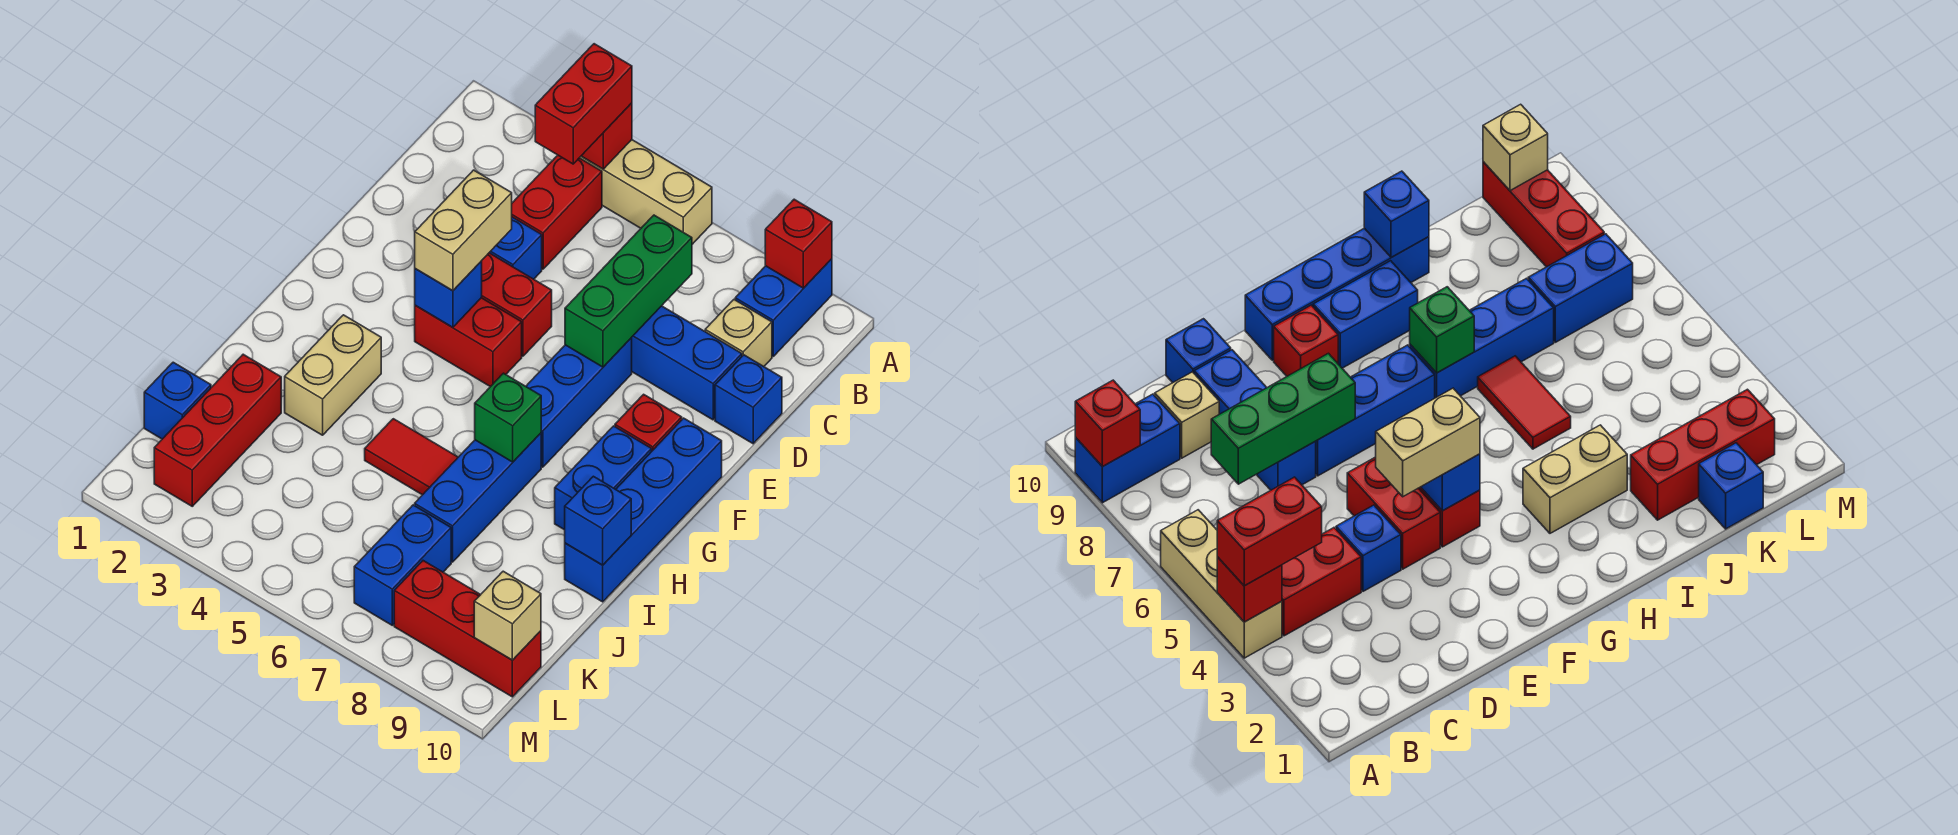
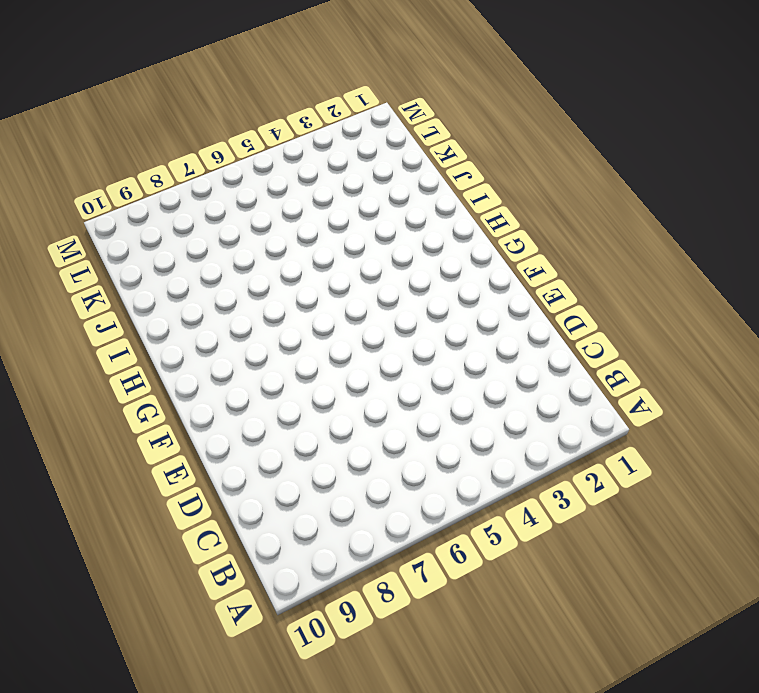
none -> tan 1x3 brick [580,140,712,244]
none -> blue 1x2 brick [735,259,832,356]
none -> red 1x2 brick [512,155,602,269]

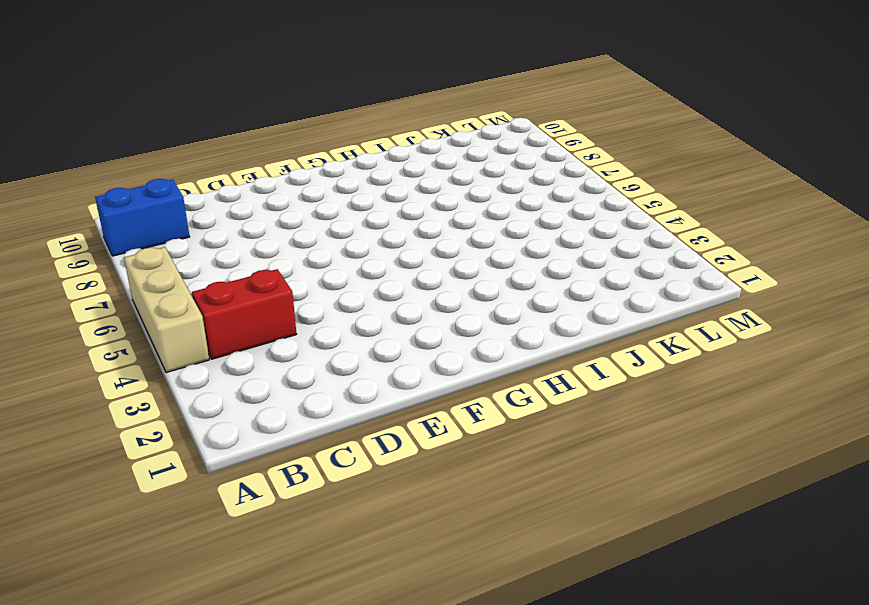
none -> tan 1x1 brick [705,300,772,366]
none -> blue 1x1 brick [489,217,542,279]
none -> blue 1x3 brick [631,306,742,420]

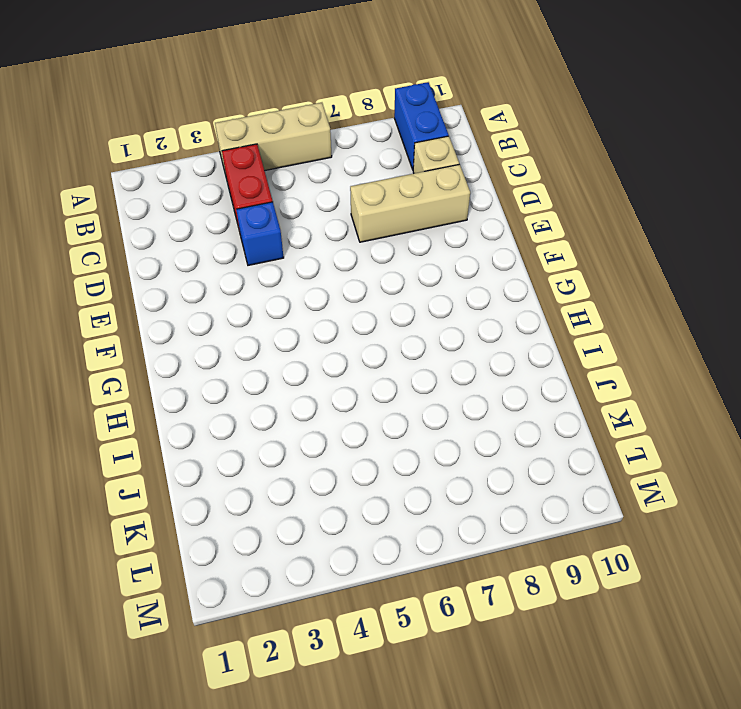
tan 1x3 brick [350,164,470,242] -> blue 1x3 brick [631,306,742,420]
none -> blue 1x1 brick [715,355,782,444]
none -> red 1x2 brick [482,253,552,356]
none -> blue 1x3 brick [526,338,632,467]

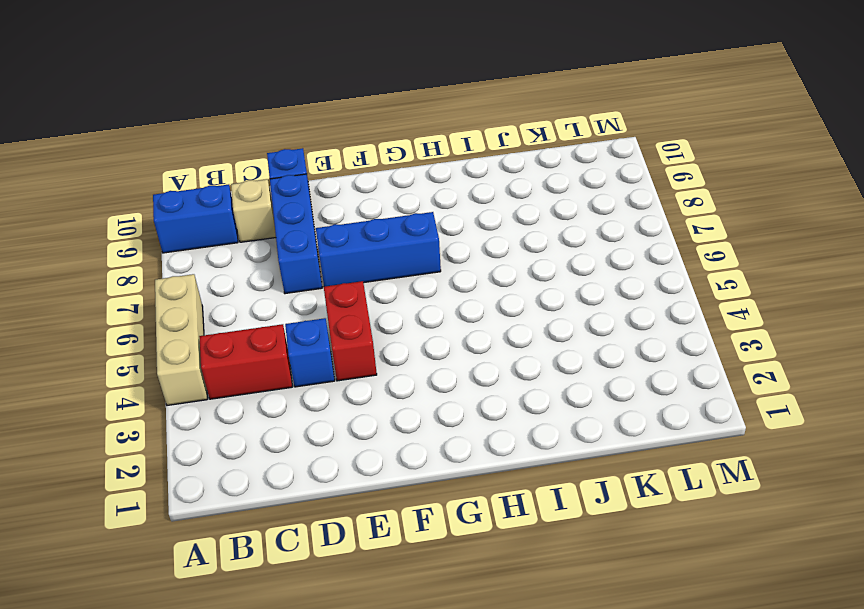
none -> red 1x2 brick [415,298,522,387]
none -> red 1x1 brick [615,394,682,451]
none -> blue 1x4 brick [565,418,722,602]

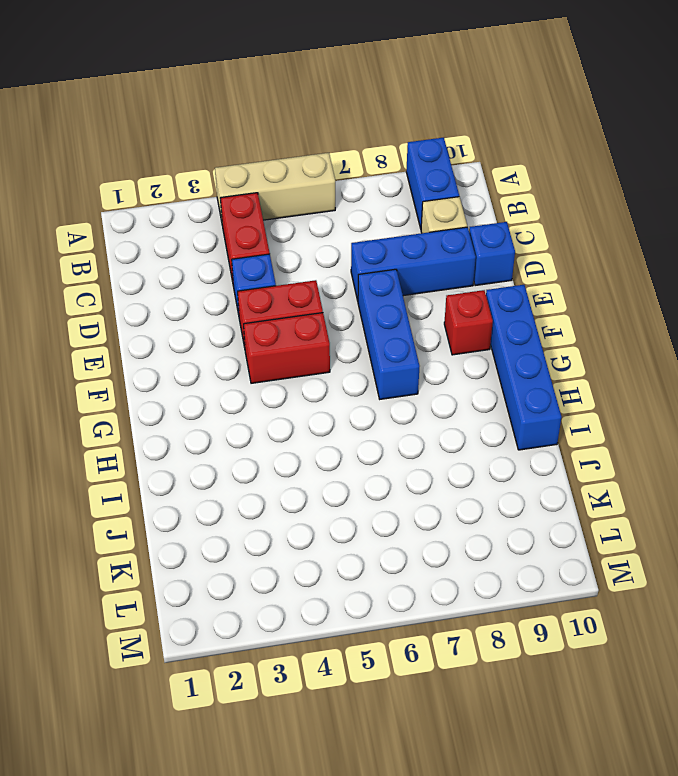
none -> blue 1x2 brick [555,426,652,530]
none -> tan 1x2 brick [285,315,381,435]
none -> blue 1x3 brick [415,433,541,562]

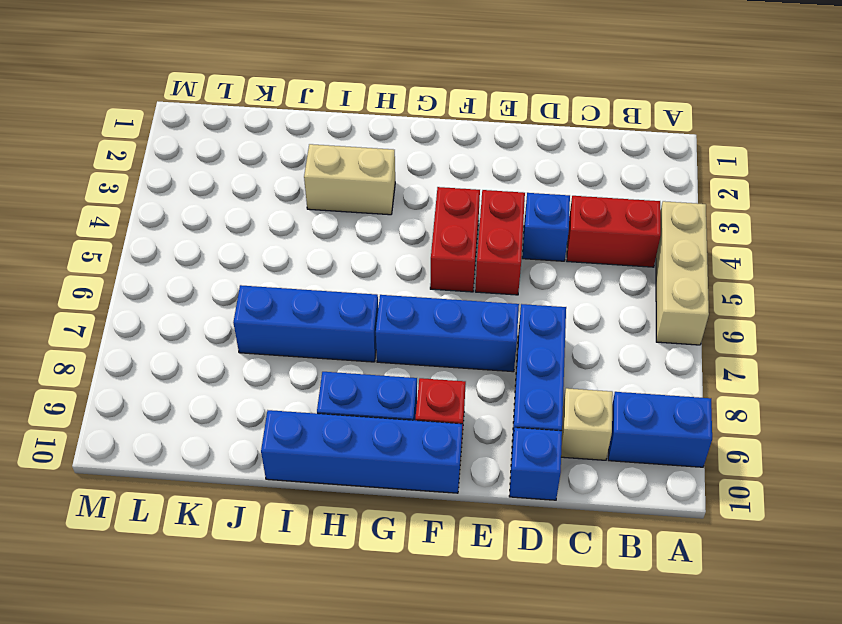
none -> red 1x2 tile [365,419,458,495]
none -> red 1x3 brick [154,354,281,506]
none -> blue 1x1 brick [144,362,211,439]

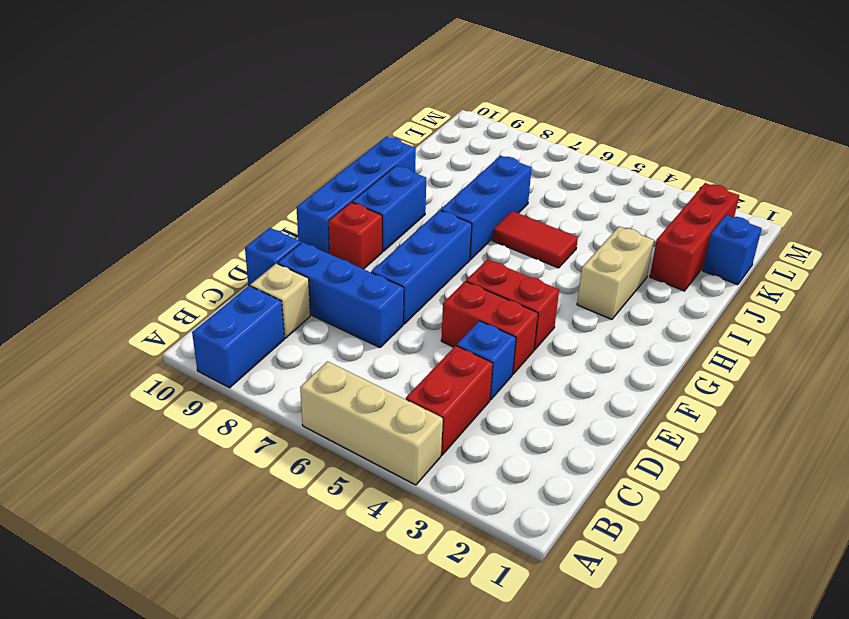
none -> blue 1x2 brick [354,505,451,625]
none -> red 1x3 brick [394,561,541,697]
none -> red 1x1 brick [581,103,632,169]

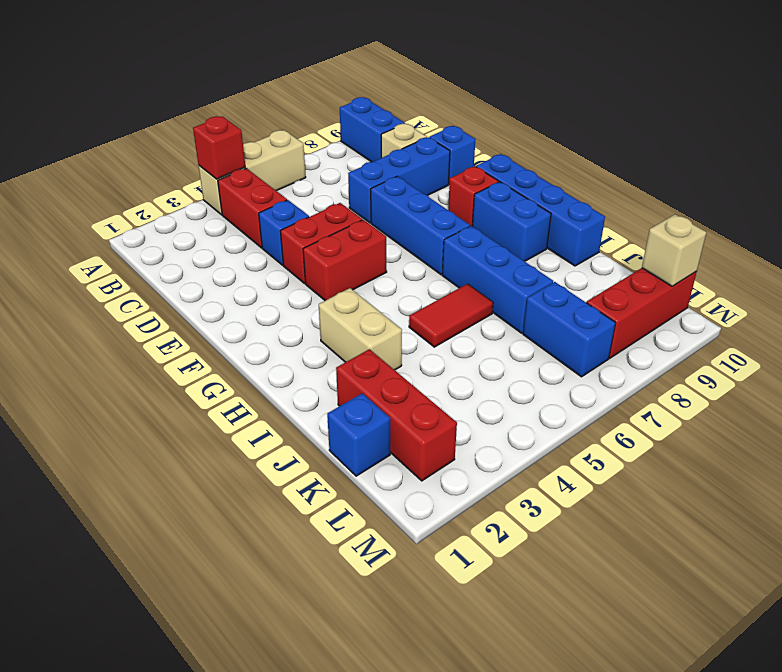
none -> red 1x1 brick [765,199,832,288]
none -> green 1x3 brick [565,215,692,367]
none -> blue 1x1 brick [415,261,482,328]

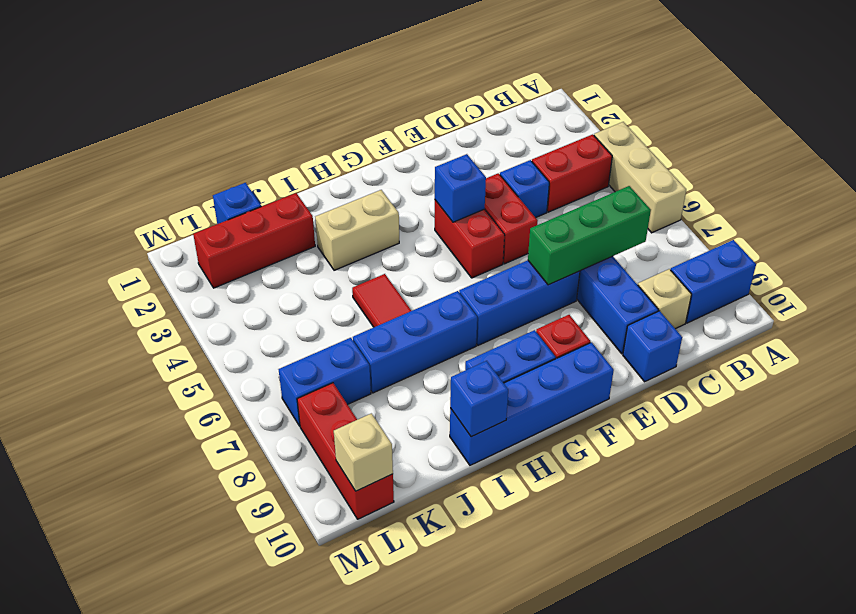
none -> red 1x1 brick [581,103,632,169]
none -> red 1x1 brick [765,199,832,288]
none -> green 1x1 brick [475,373,541,462]

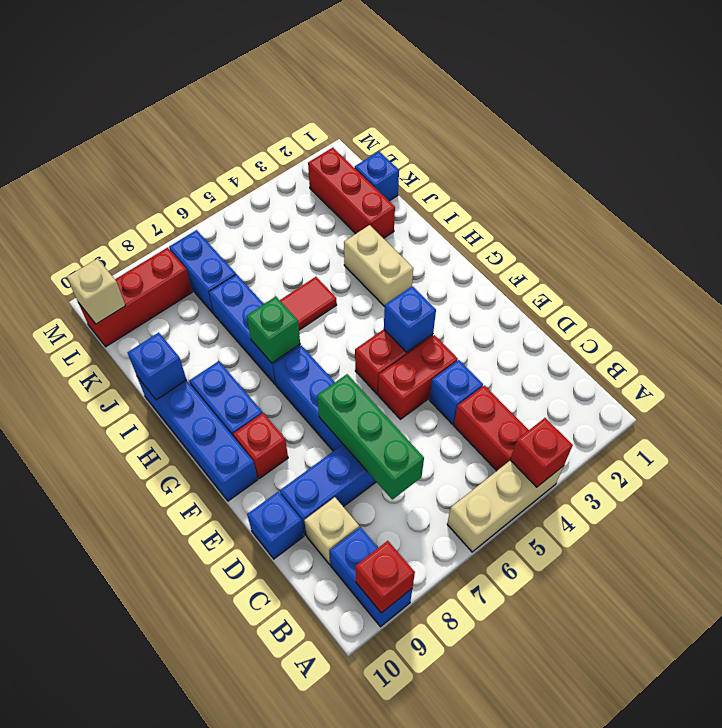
none -> red 1x2 brick [535,44,632,164]
none -> tan 1x2 brick [415,170,512,291]

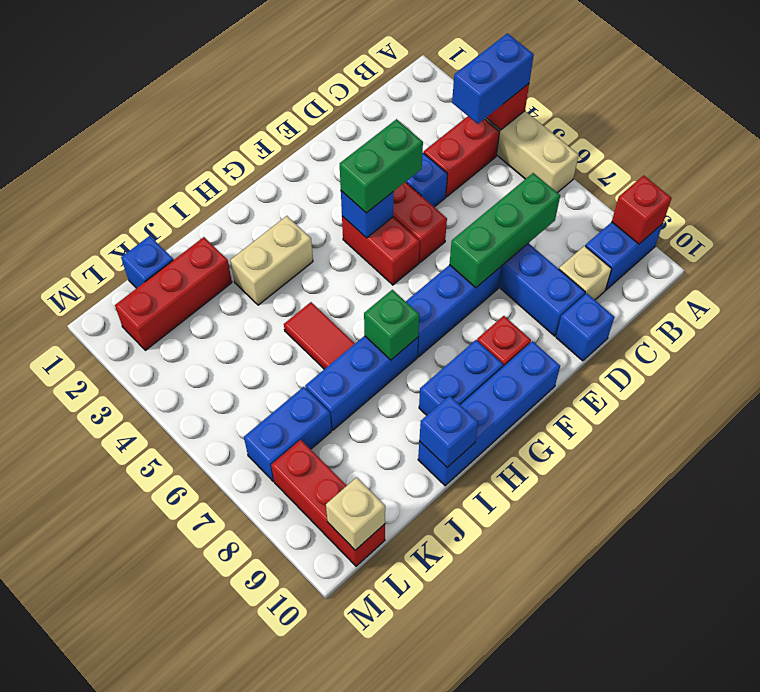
blue 1x2 brick [452,33,534,124] -> red 1x2 brick [535,44,632,164]
green 1x2 brick [340,119,423,213] -> tan 1x2 brick [415,170,512,291]

